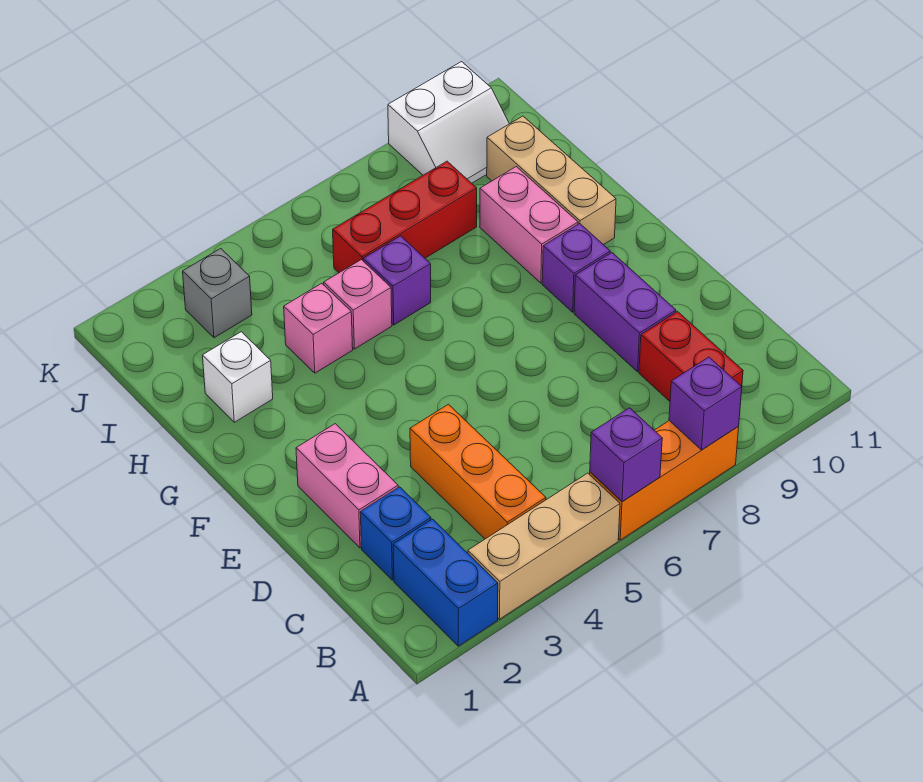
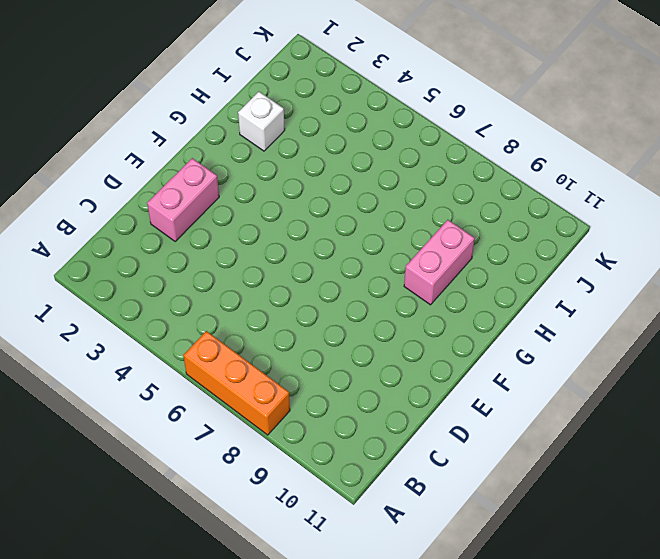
none -> blue 1x2 brick [393,519,498,646]
none -> tan 1x3 brick [468,473,620,619]
none -> orange 1x3 brick [410,404,546,539]

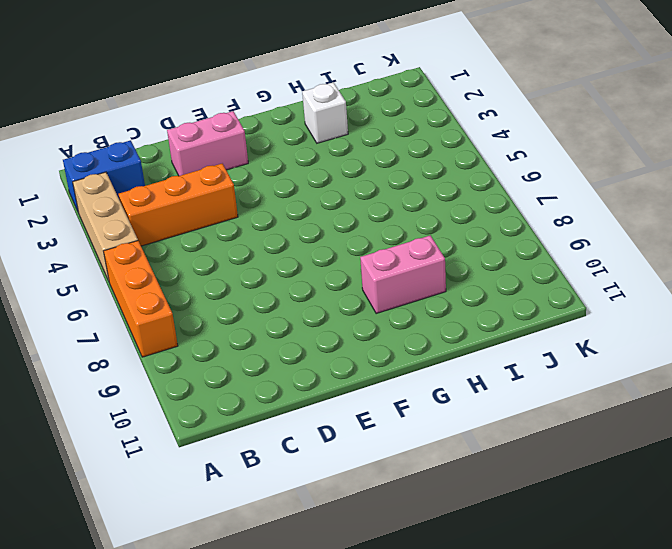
none -> red 1x2 brick [639,312,743,401]
none -> blue 1x1 brick [360,487,431,580]
none -> purple 1x2 brick [574,253,676,372]

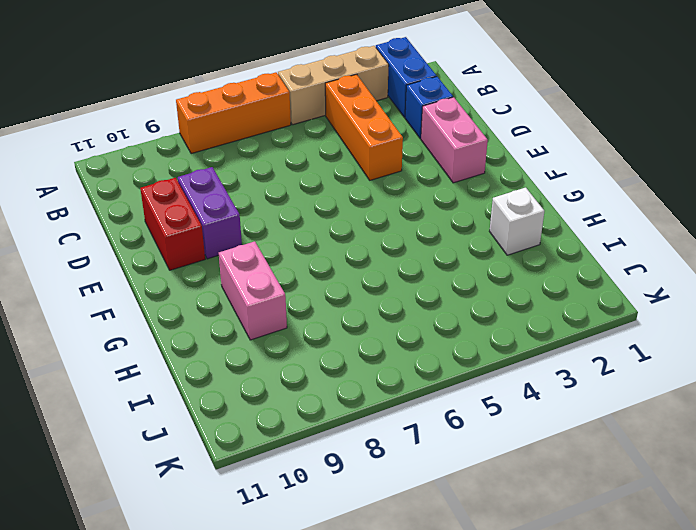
red 1x2 brick [140,178,205,270] -> red 1x2 brick moved to [639,312,743,401]
none -> purple 1x1 brick [542,224,610,312]
none -> tan 1x3 brick [487,116,616,245]
none -> pink 1x1 brick [284,283,353,373]

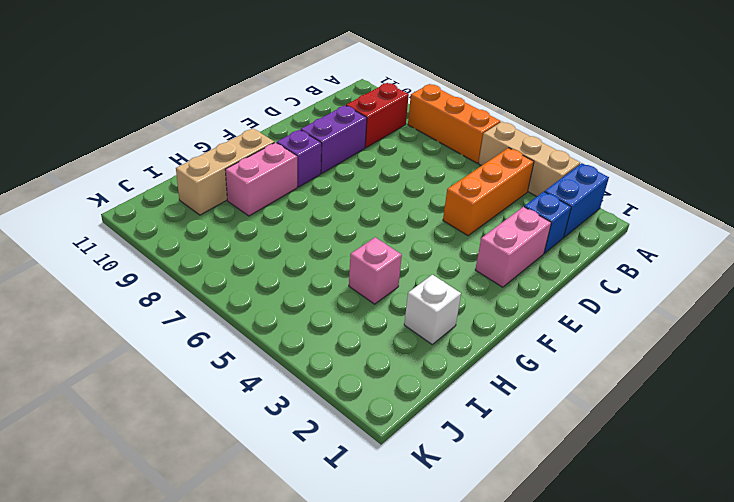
none -> pink 1x1 brick [324,260,392,349]
none -> purple 1x1 brick [363,236,431,325]
none -> red 1x3 brick [333,161,477,273]

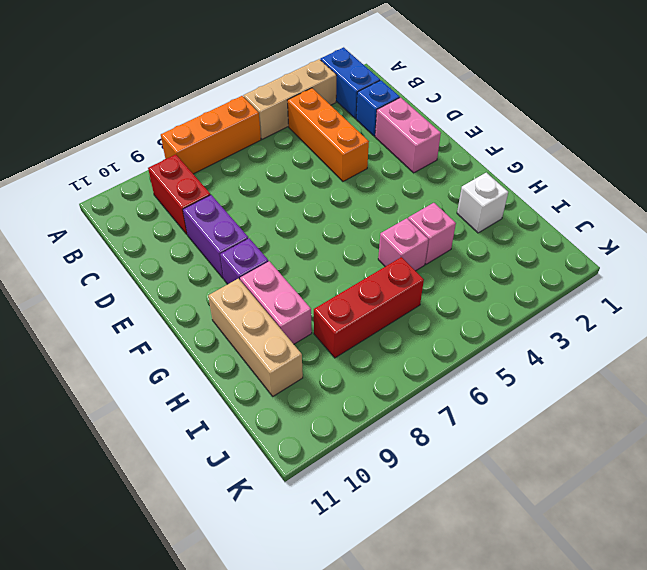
none -> purple 1x1 brick [363,236,431,325]
none -> grey 1x1 brick [183,249,252,338]
none -> white 2x2 slope [388,62,509,183]

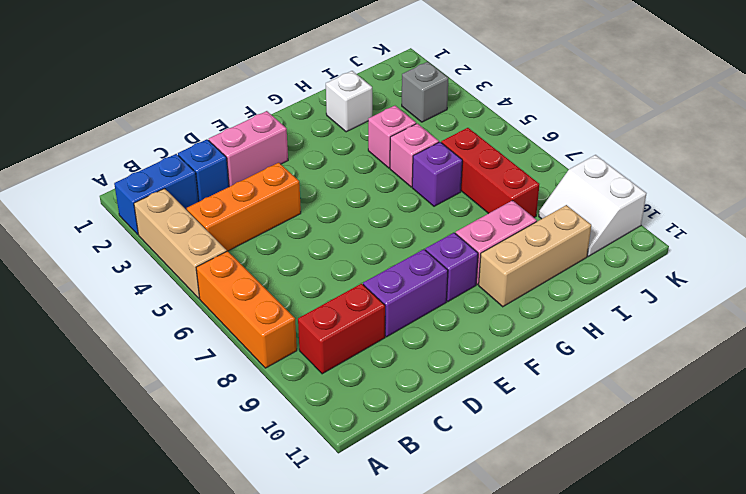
none -> purple 1x1 brick [590,408,662,502]
none -> purple 1x1 brick [669,357,742,450]

